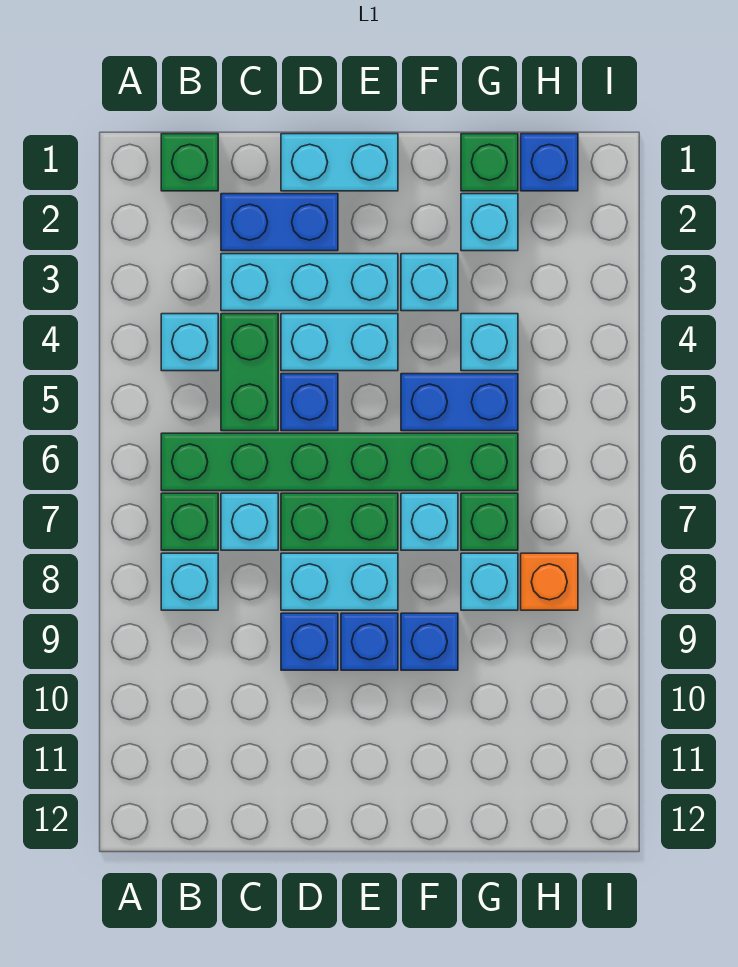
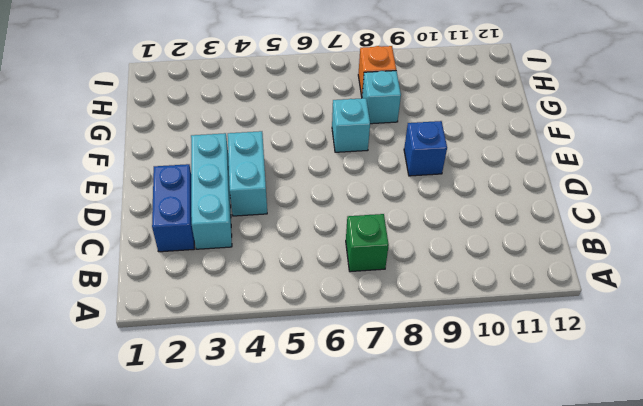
none -> green 1x1 brick [161,134,218,191]
none -> cyan 1x1 brick [161,314,218,371]
none -> green 1x6 brick [161,433,518,491]

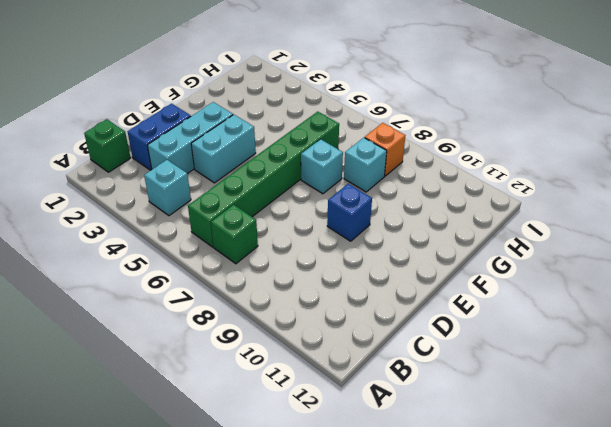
none -> cyan 1x1 brick [161,553,218,610]
none -> green 1x2 brick [221,314,278,431]
none -> cyan 1x1 brick [221,493,278,550]

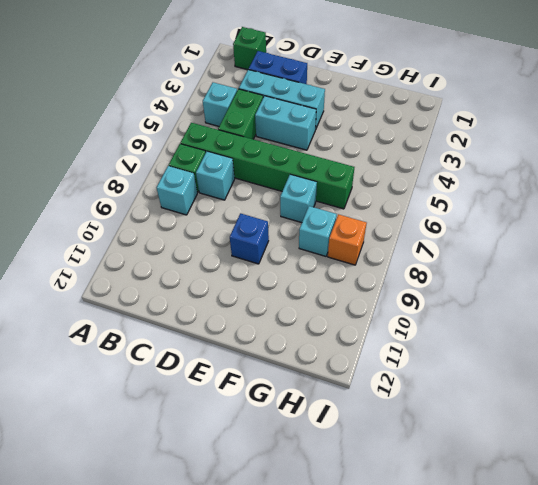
none -> cyan 1x2 brick [281,134,398,191]
none -> blue 1x1 brick [281,374,338,431]
none -> green 1x2 brick [281,493,398,550]

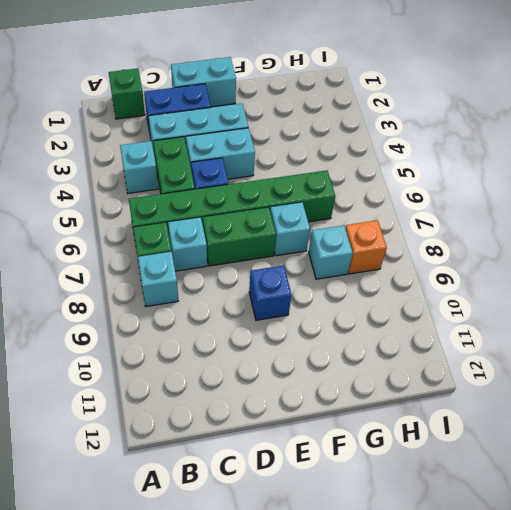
none -> cyan 1x2 brick [281,553,398,610]
none -> blue 1x1 brick [281,613,338,670]
none -> cyan 1x1 brick [401,254,458,311]

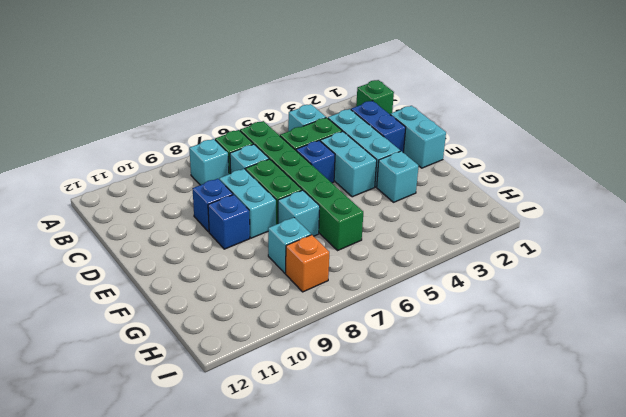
none -> blue 1x2 brick [401,374,518,431]
none -> blue 1x1 brick [401,613,458,670]
none -> green 1x1 brick [461,134,518,191]

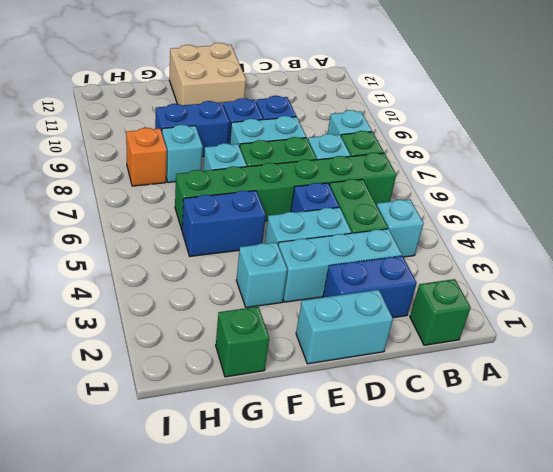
tan 2x2 brick [169,43,246,105] -> none
blue 1x2 brick [155,101,229,156] -> blue 1x1 brick [401,613,458,670]
none -> cyan 1x1 brick [461,194,518,251]
none -> cyan 1x1 brick [461,314,518,371]
none -> green 1x1 brick [461,493,518,550]

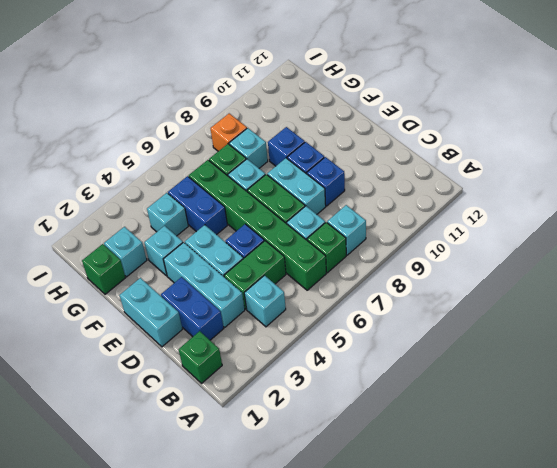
none -> blue 1x1 brick [521,134,578,191]

